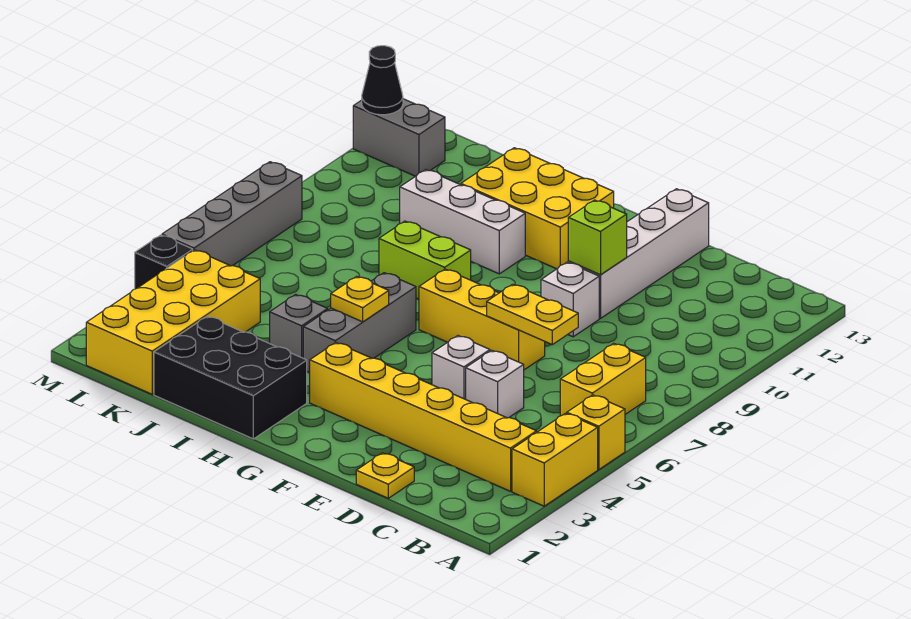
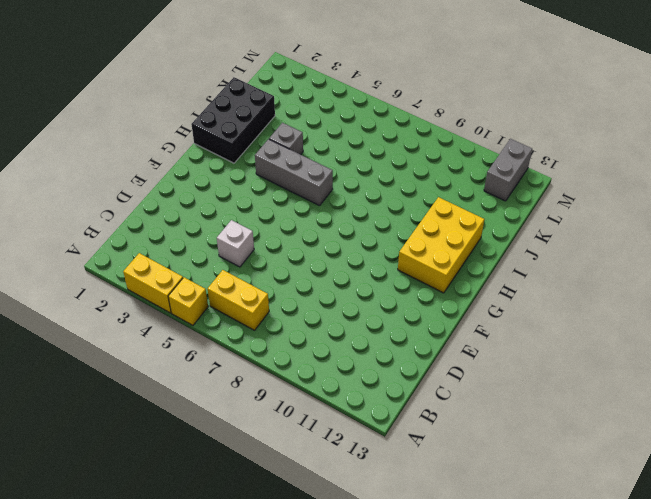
none -> yellow 1x6 brick [310,342,537,491]
none -> yellow 1x1 plate [356,453,414,498]
none -> white 1x1 brick [432,336,490,399]

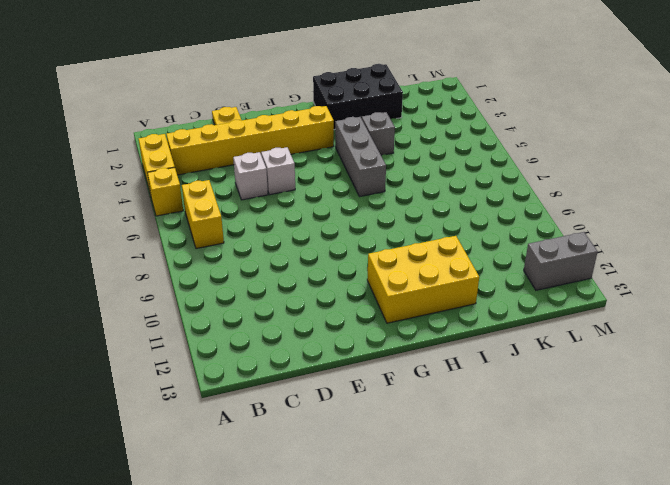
none -> yellow 1x3 brick [419,269,545,370]
none -> white 1x1 brick [541,262,599,337]
none -> white 1x4 brick [568,189,709,318]

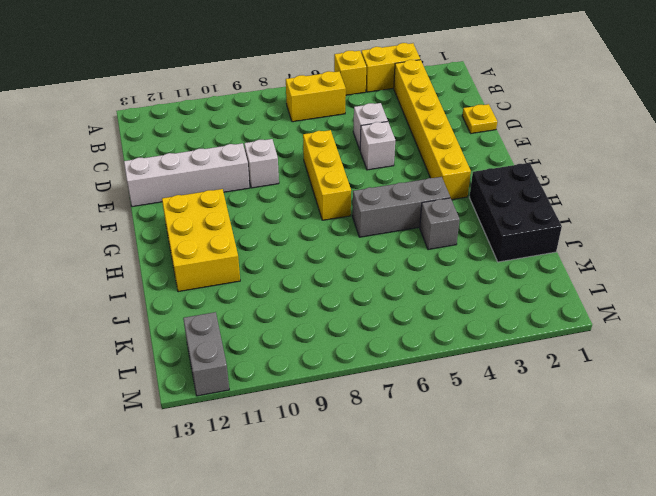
none -> lime 1x2 brick [379,221,471,299]
none -> white 1x3 brick [400,170,525,274]
none -> yellow 2x4 brick [86,250,260,394]

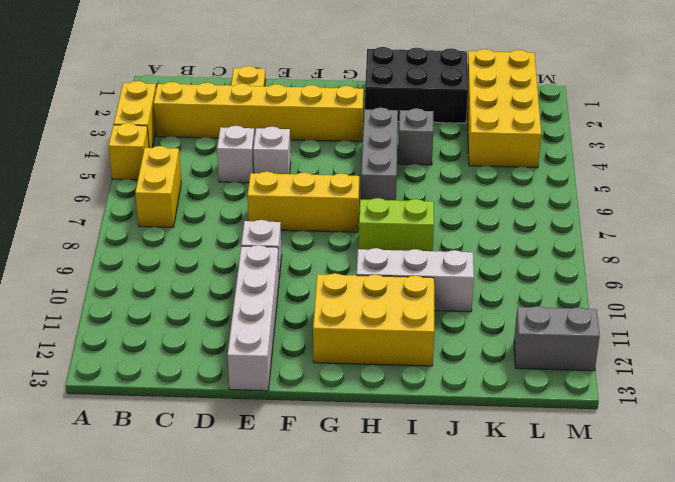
none -> black 1x1 brick [135,235,193,289]
none -> grey 1x4 brick [162,162,302,266]
none -> yellow 1x2 plate [487,284,578,345]

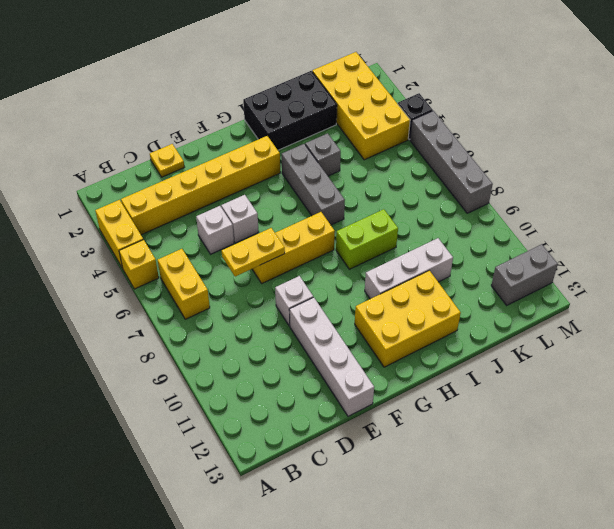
none -> lime 1x1 brick [568,200,627,275]
none -> yellow 1x1 plate [331,276,389,322]
none -> black 1x1 cone [362,46,403,115]

